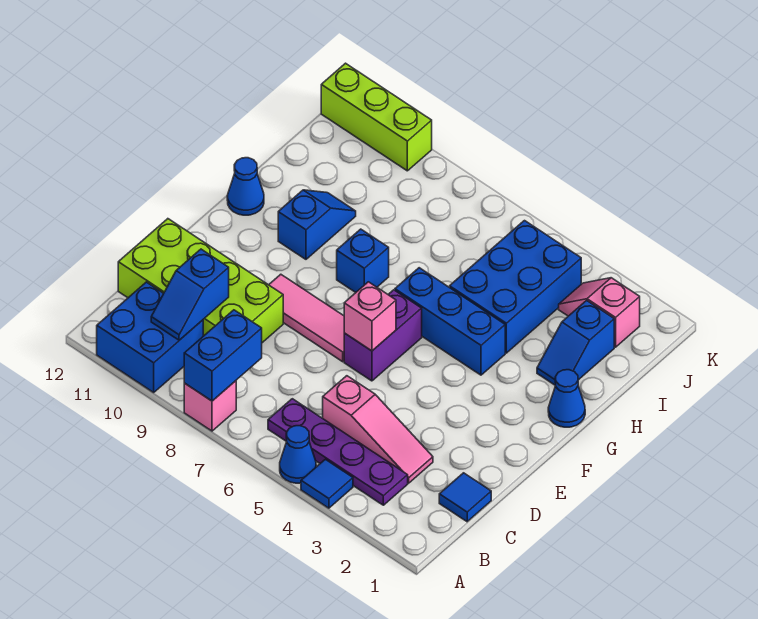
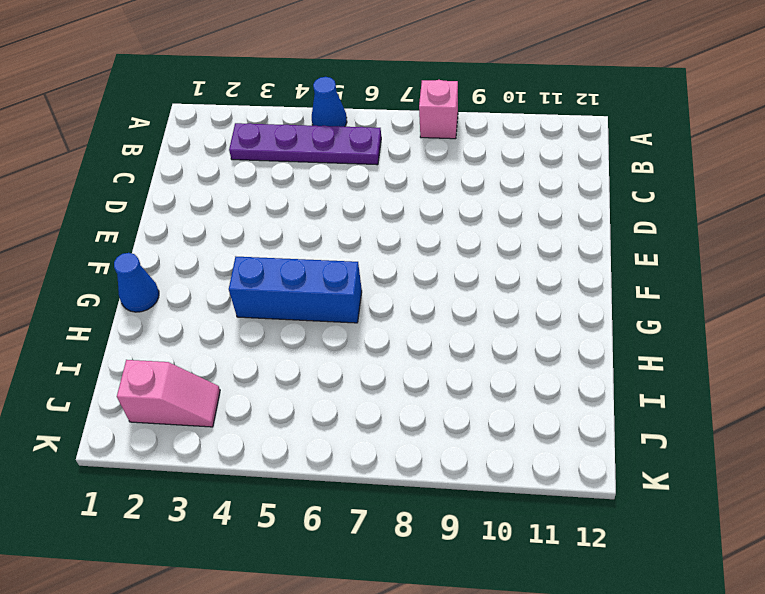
none -> blue 1x1 tile [301,459,353,508]
none -> blue 2x2 brick [97,282,203,392]
none -> blue 1x1 tile [439,473,491,522]

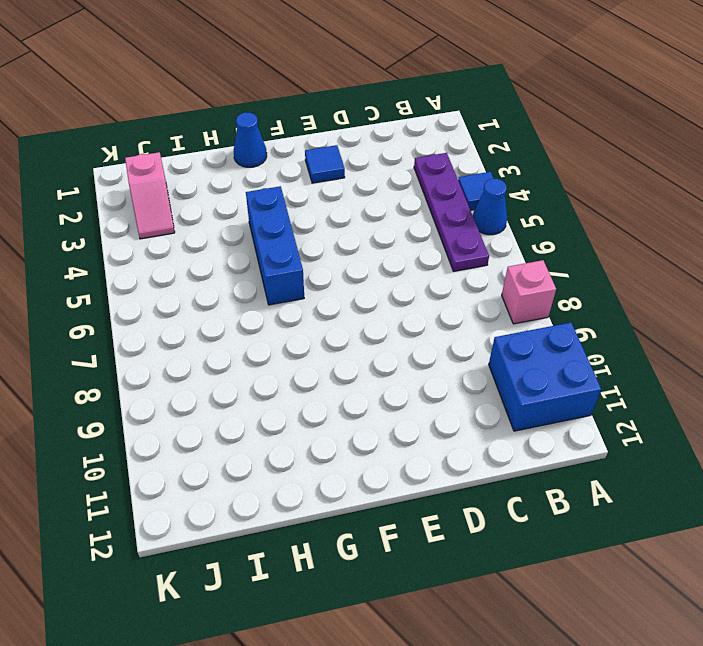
blue 1x1 tile [305,145,345,183] -> blue 1x1 tile moved to [439,473,491,522]
none -> pink 1x3 slope [323,376,433,483]
none -> lime 2x4 brick [118,219,283,343]
none -> purple 1x2 brick [344,290,422,381]

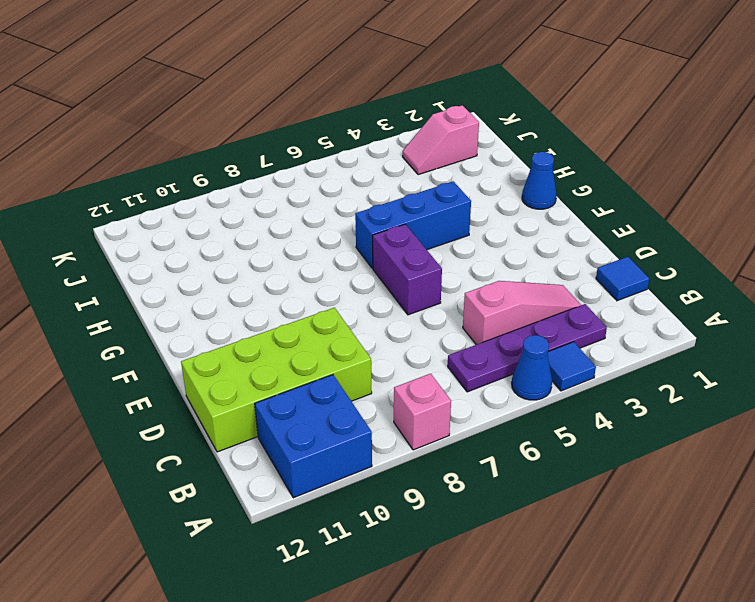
none -> pink 1x3 tile [269,274,344,362]
none -> blue 1x1 brick [337,229,389,292]
none -> blue 1x2 slope [278,190,356,259]

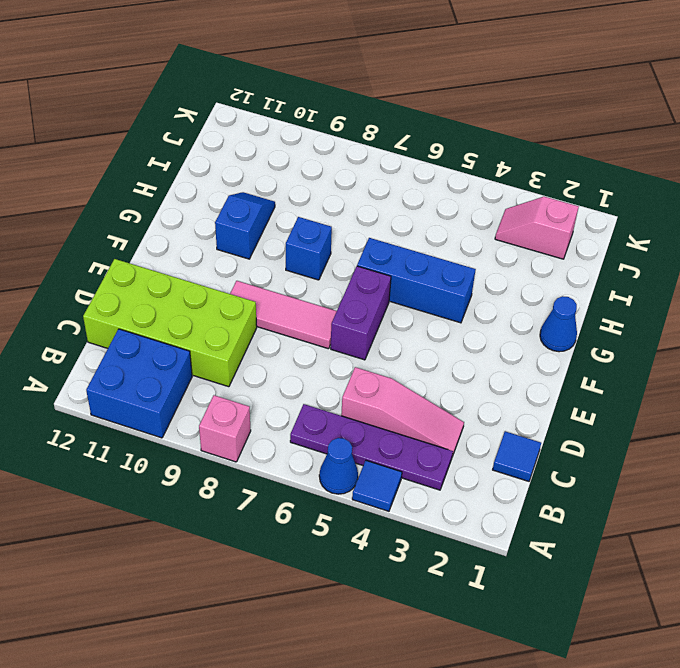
none -> blue 1x1 cone [227,158,264,215]
none -> blue 1x2 slope [537,300,614,386]
none -> blue 2x3 brick [450,221,581,353]

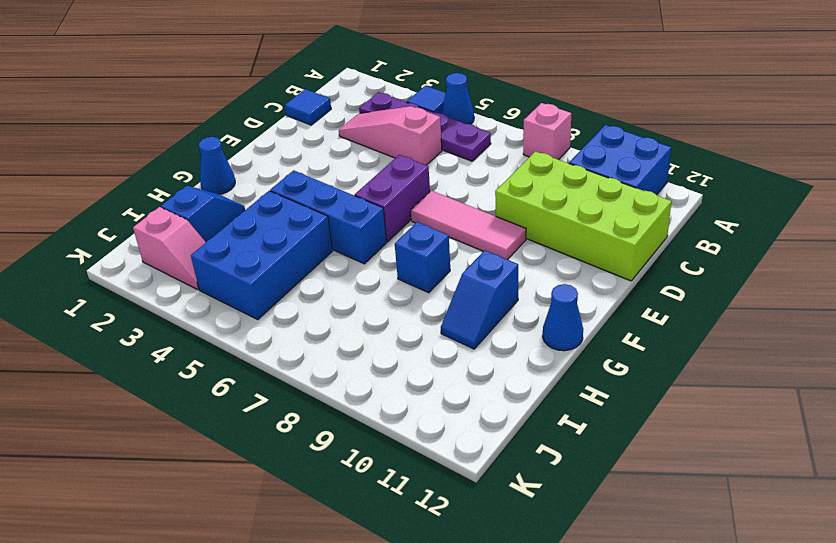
none -> lime 1x3 brick [321,63,432,171]
none -> blue 1x2 brick [184,310,262,401]
none -> blue 1x2 slope [151,249,229,340]

